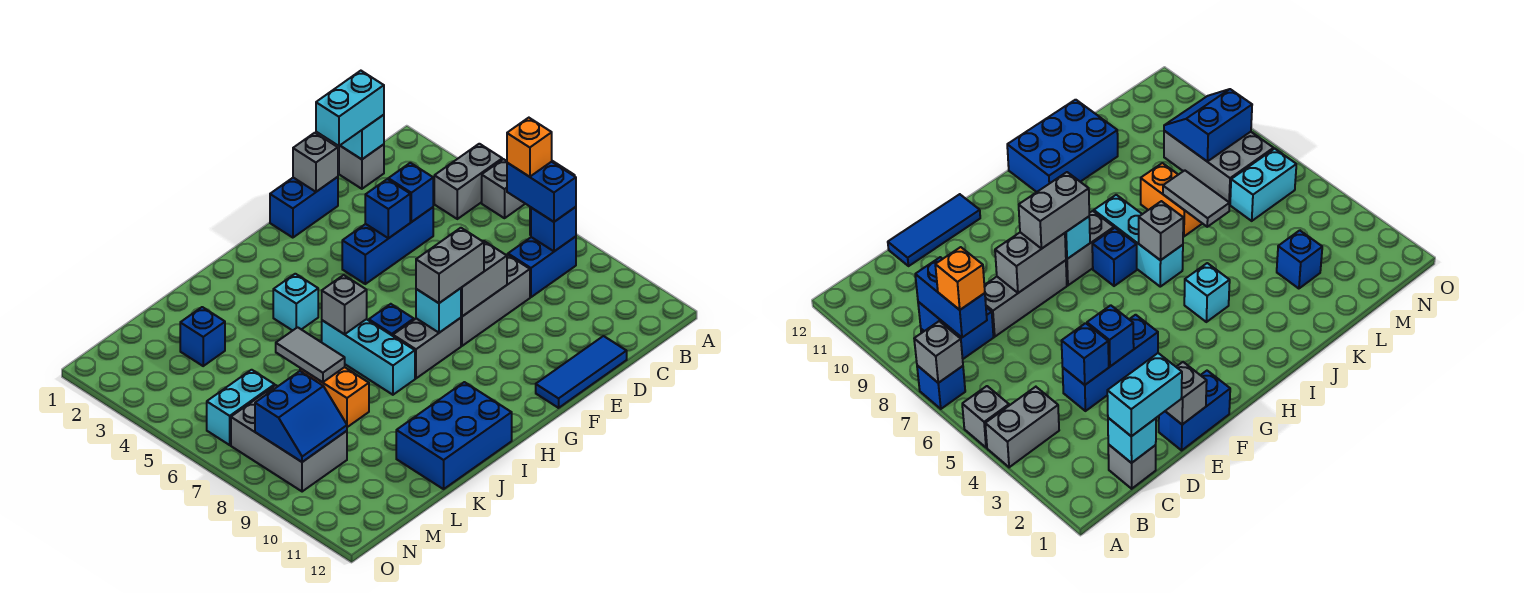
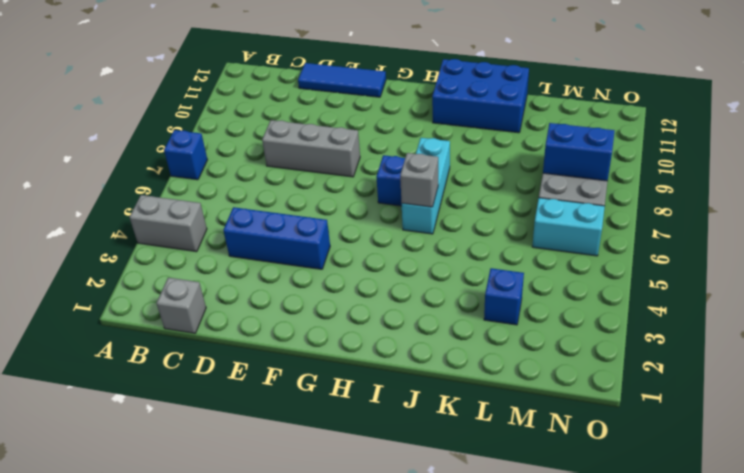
none -> grey 1x1 brick [482,159,525,218]
none -> blue 1x2 brick [508,237,576,297]
none -> blue 1x2 brick [270,177,338,238]
none -> grey 1x2 brick [393,318,461,378]

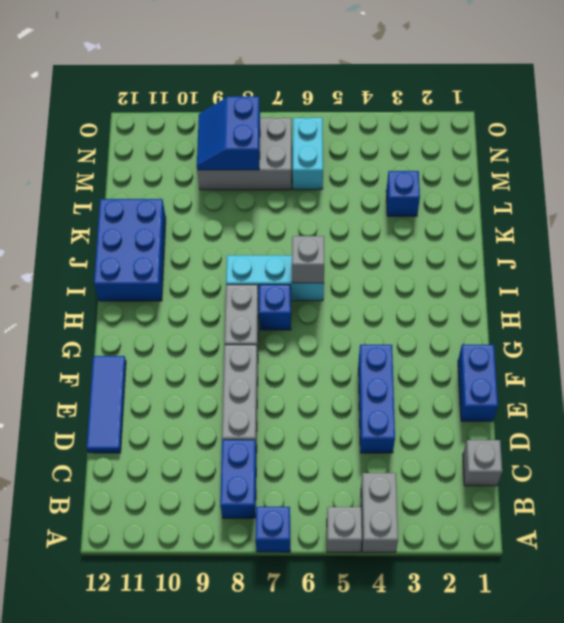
none -> cyan 1x1 brick [273,274,318,331]
none -> orange 1x2 brick [300,367,369,427]
none -> grey 1x1 brick [914,321,963,383]
none -> blue 1x1 brick [531,207,576,251]

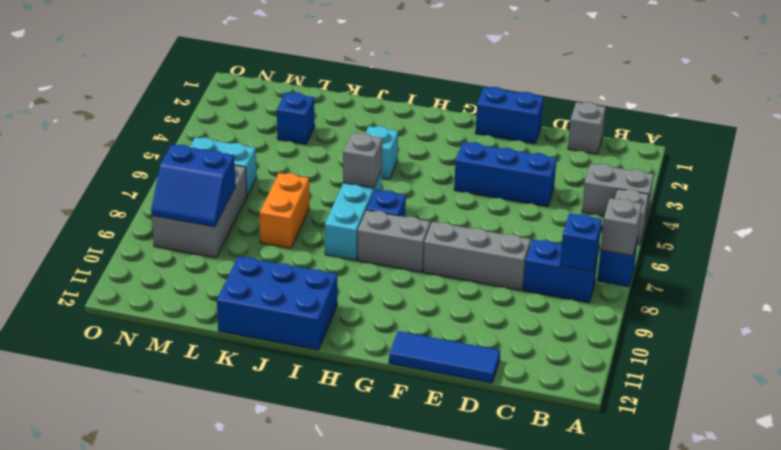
none -> cyan 1x1 brick [340,115,384,159]
none -> blue 1x1 brick [388,163,433,222]
none -> grey 1x1 brick [293,133,338,192]
none -> blue 1x1 brick [365,179,410,238]

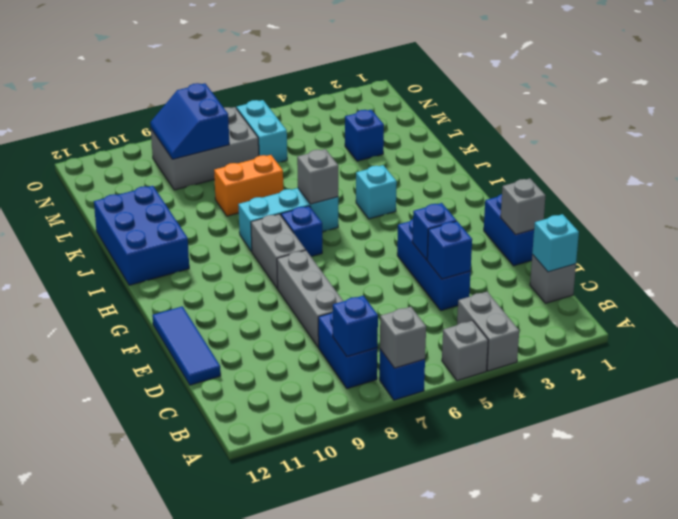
none -> grey 1x2 brick [461,241,507,316]
none -> cyan 1x1 brick [416,288,461,333]
none -> grey 1x2 tile [276,327,345,382]
none -> blue 1x2 brick [507,162,576,222]

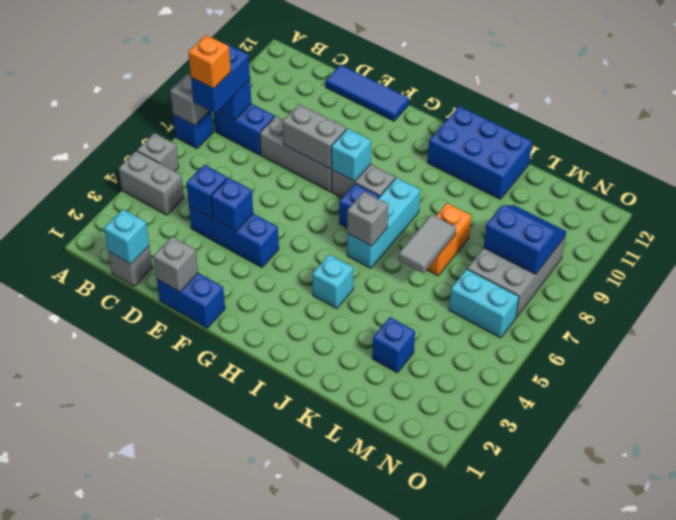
none -> cyan 1x2 brick [316,71,384,146]
none -> grey 1x2 brick [416,228,484,303]

